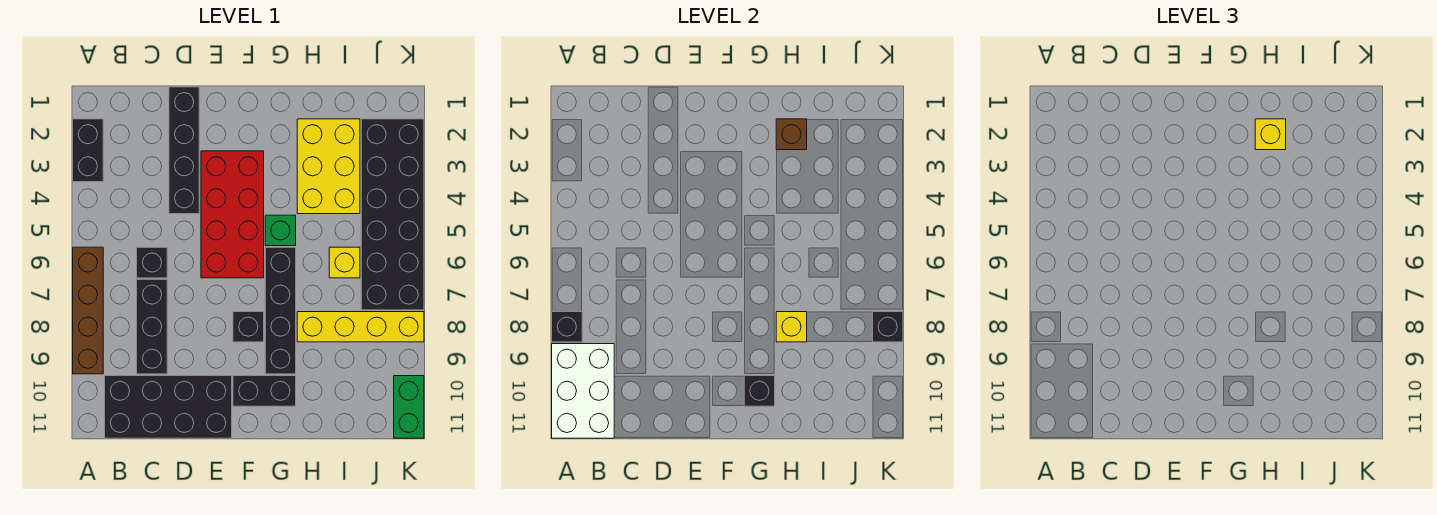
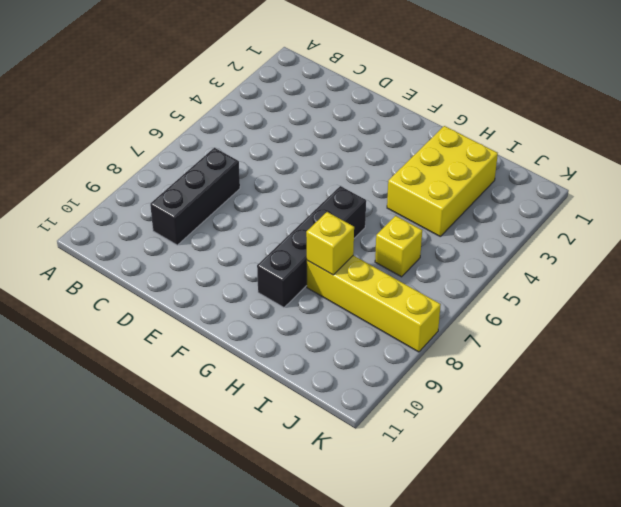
none -> black 1x2 brick [73,119,103,182]
none -> brown 1x4 brick [73,247,103,374]
none -> black 2x4 brick [105,376,232,438]

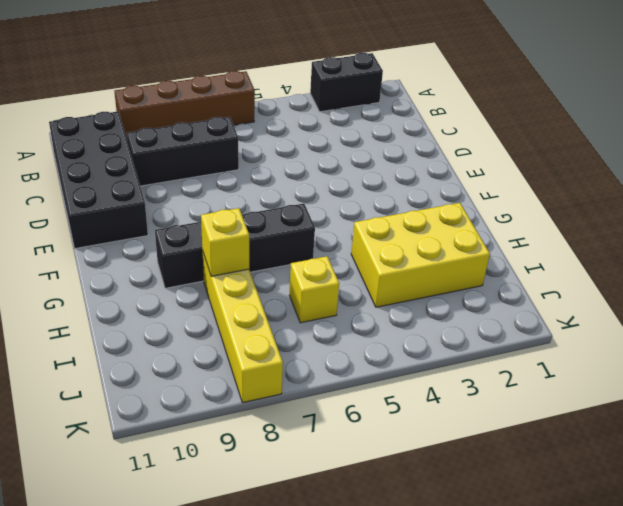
none -> black 1x1 brick [137,247,167,278]
none -> black 1x4 brick [169,87,199,214]
none -> red 2x4 brick [201,151,264,278]

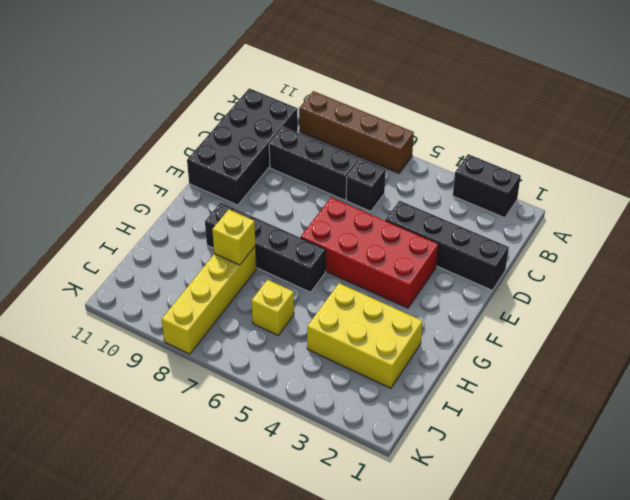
none -> black 1x1 brick [233,312,264,342]
none -> black 1x2 brick [233,376,296,406]
none -> green 1x1 brick [265,215,296,246]

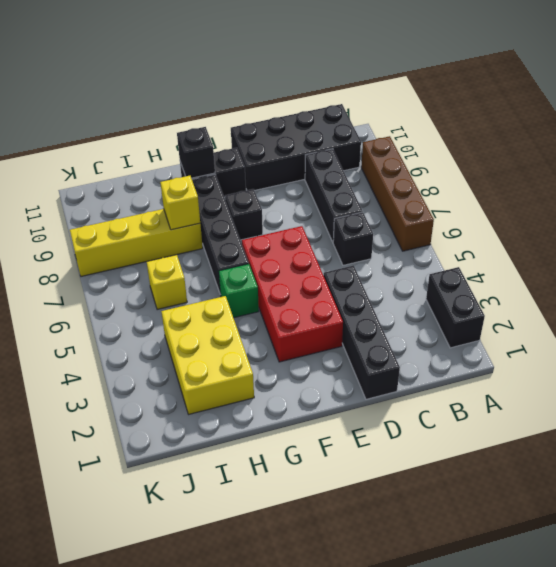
none -> black 2x6 brick [361,119,424,310]
none -> green 1x2 brick [394,376,424,438]
none -> black 1x1 brick [552,312,582,342]

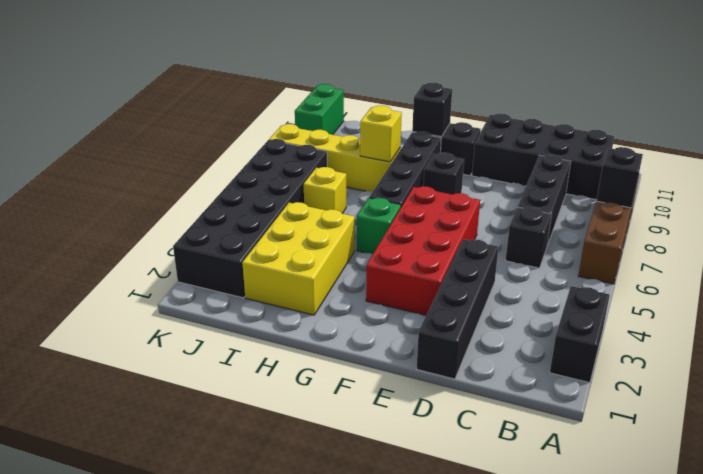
none -> white 2x3 brick [552,344,614,438]
none -> brown 1x1 brick [776,119,807,150]
none -> black 1x1 brick [873,312,903,342]

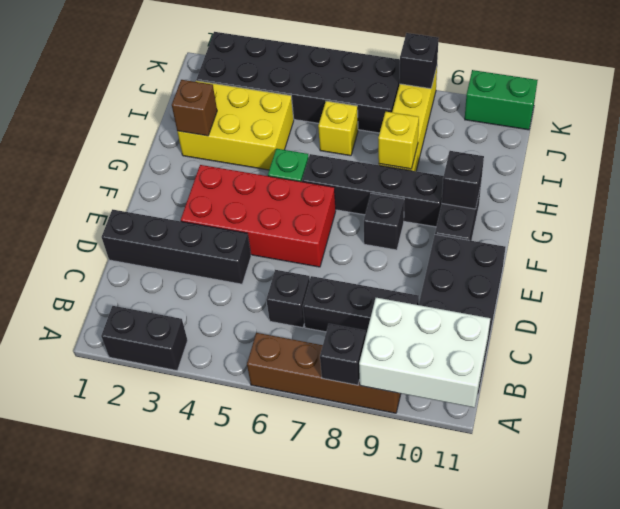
none -> yellow 1x1 brick [1255,119,1286,150]

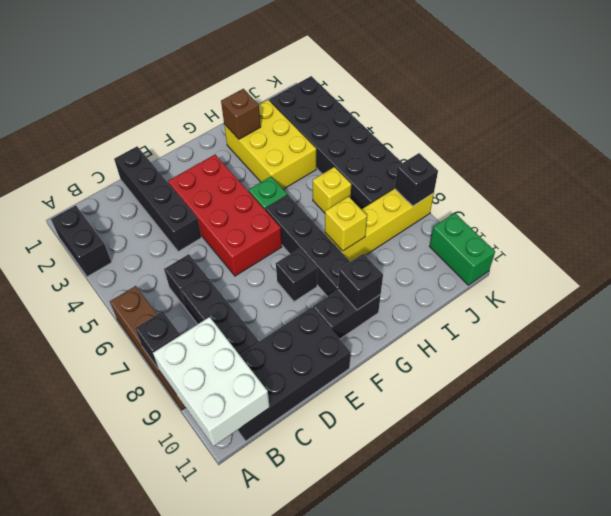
none -> yellow 1x1 brick [1255,119,1286,150]

